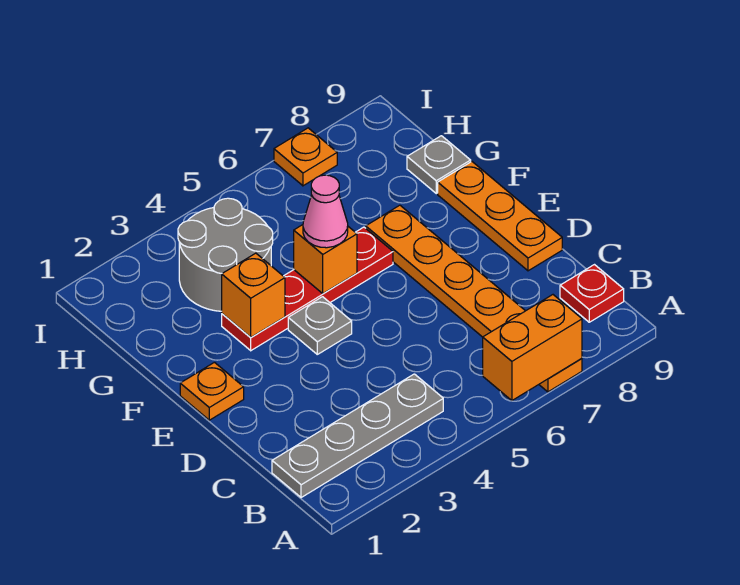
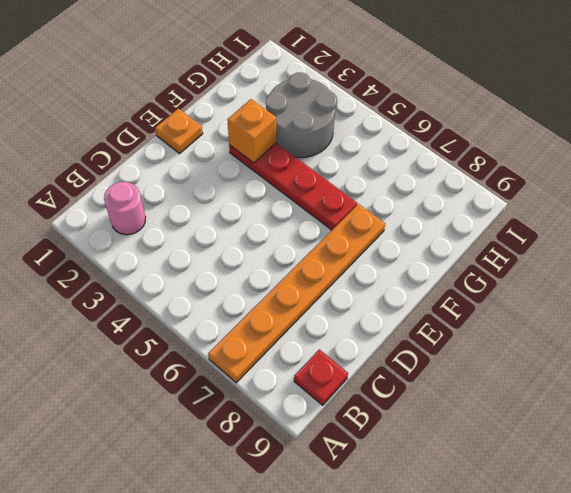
pink 1x1 round brick [104,182,145,235] -> grey 1x4 plate [272,374,443,498]
none -> orange 1x3 plate [438,162,562,271]
none -> grey 1x1 plate [288,297,352,354]
none -> grey 1x1 plate [407,136,471,193]

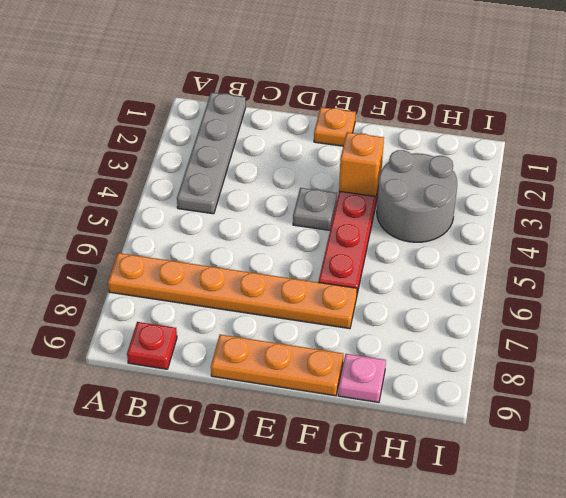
pink 1x1 plate [338,354,386,402] -> grey 1x1 plate [407,136,471,193]
none -> orange 1x1 plate [274,128,337,186]
none -> orange 1x2 brick [483,295,582,401]
none -> orange 1x1 brick [294,225,357,294]

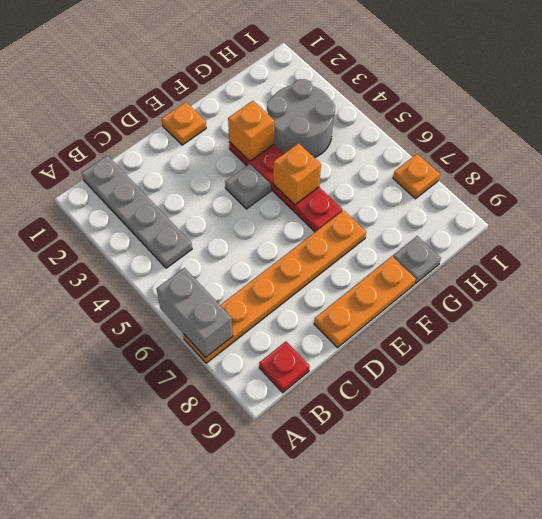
grey 1x2 brick [156,268,233,358] -> orange 1x2 brick [483,295,582,401]
none -> pink 1x1 cone [303,175,348,248]

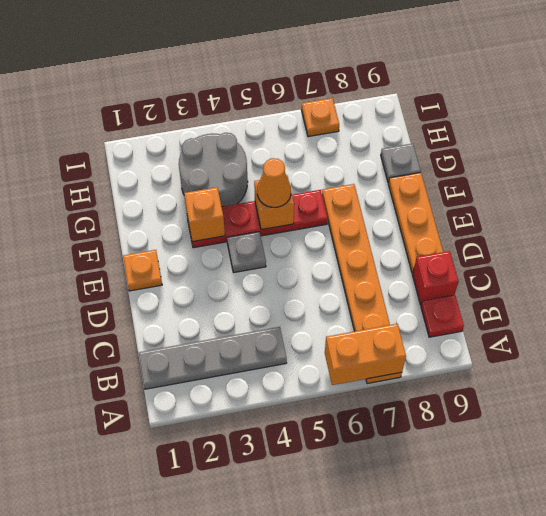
red 1x1 brick [413,251,458,305] -> none
orange 1x1 cone [257,158,291,207] -> pink 1x1 cone [303,175,348,248]

